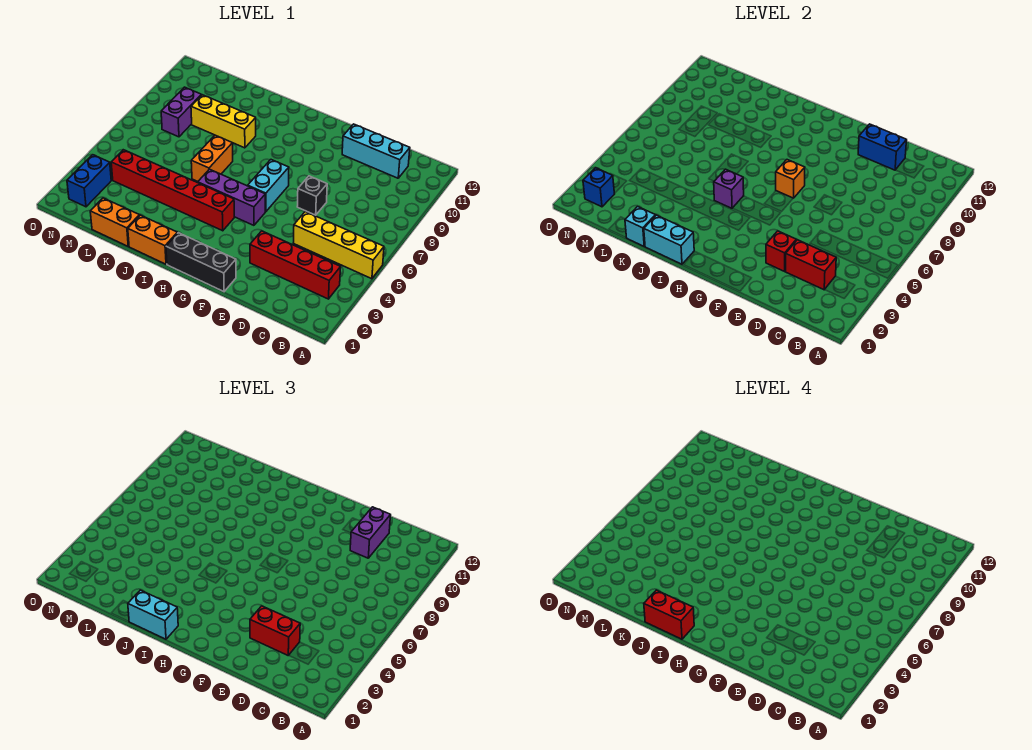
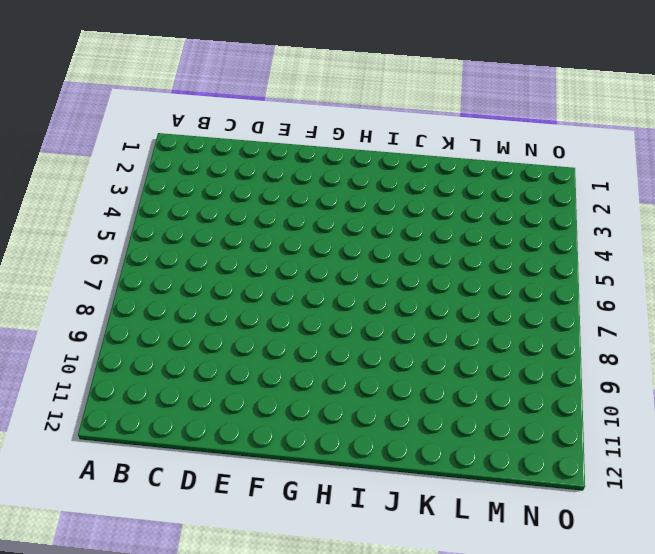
none -> yellow 1x4 brick [294,212,384,279]
none -> red 1x4 brick [250,231,341,299]
none -> cyan 1x3 brick [342,124,410,178]

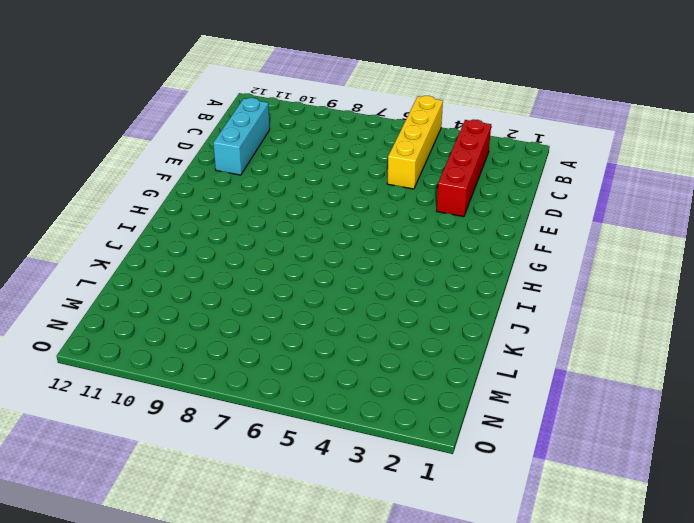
none -> black 1x1 brick [297,176,327,215]
none -> black 1x3 brick [166,233,236,292]
none -> purple 1x3 brick [198,169,265,225]

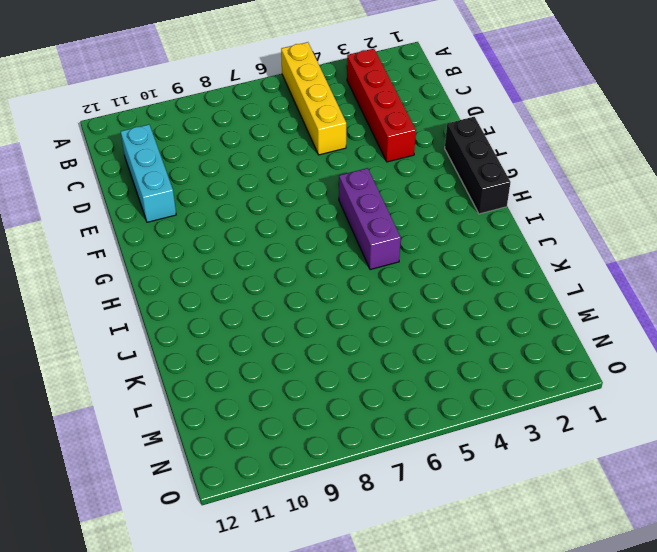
none -> black 1x1 brick [297,176,327,215]
none -> cyan 1x2 brick [248,160,289,212]
none -> red 1x6 brick [111,150,234,231]

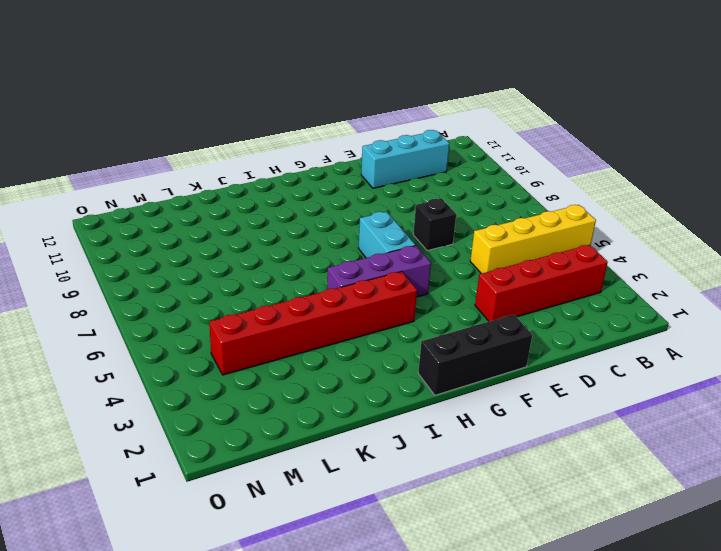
none -> orange 1x2 brick [128,215,177,264]
none -> orange 1x2 brick [191,135,233,181]
none -> yellow 1x3 brick [191,95,256,148]

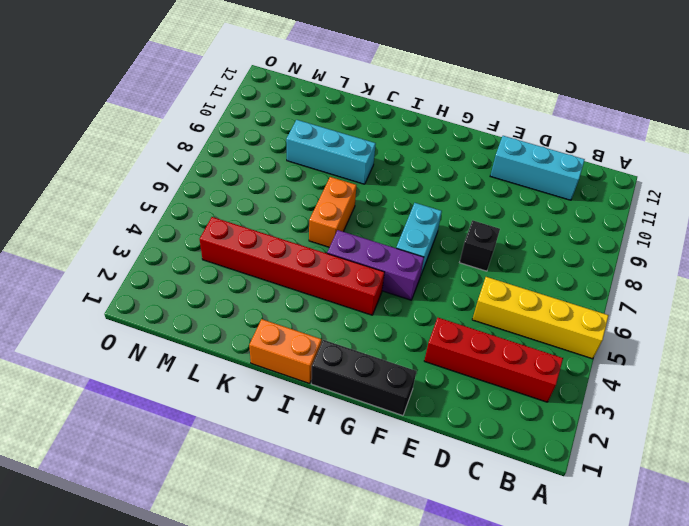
cyan 1x3 brick [286,120,376,184] -> yellow 1x3 brick [191,95,256,148]
none -> orange 1x2 brick [90,198,139,246]
none -> purple 1x2 brick [161,87,201,137]
none -> blue 1x2 brick [67,155,111,207]

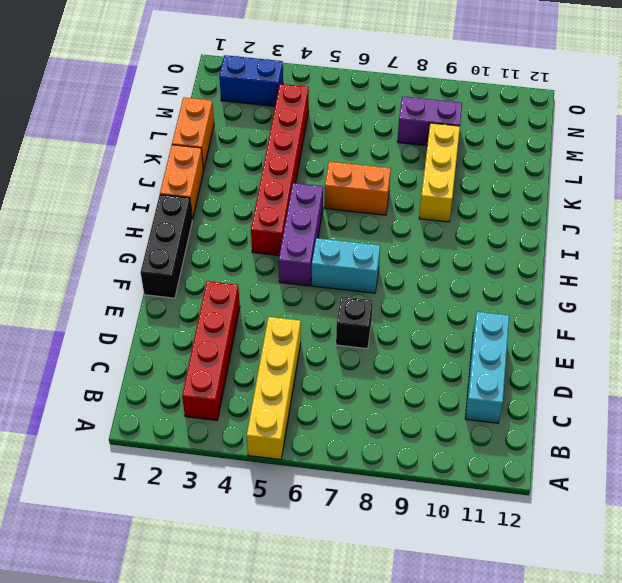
none -> red 1x2 brick [786,240,836,290]
none -> blue 1x2 brick [858,124,907,170]
none -> red 1x1 brick [766,231,796,271]

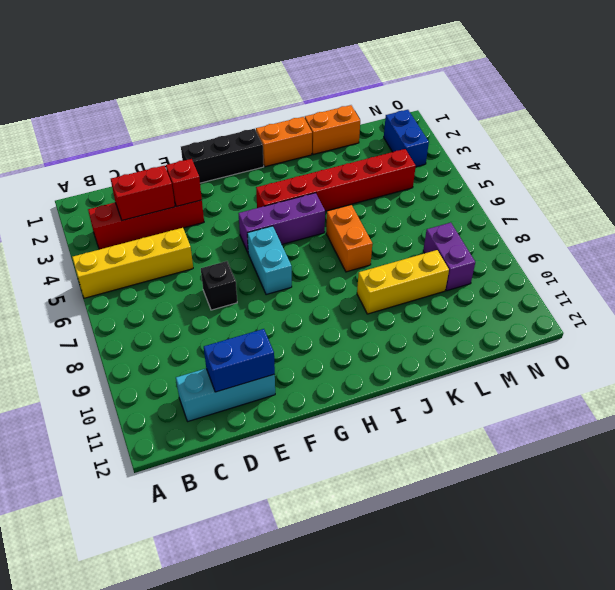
none -> orange 1x1 brick [776,160,805,198]
none -> cyan 1x2 brick [644,215,694,264]
none -> purple 1x1 brick [714,169,744,208]

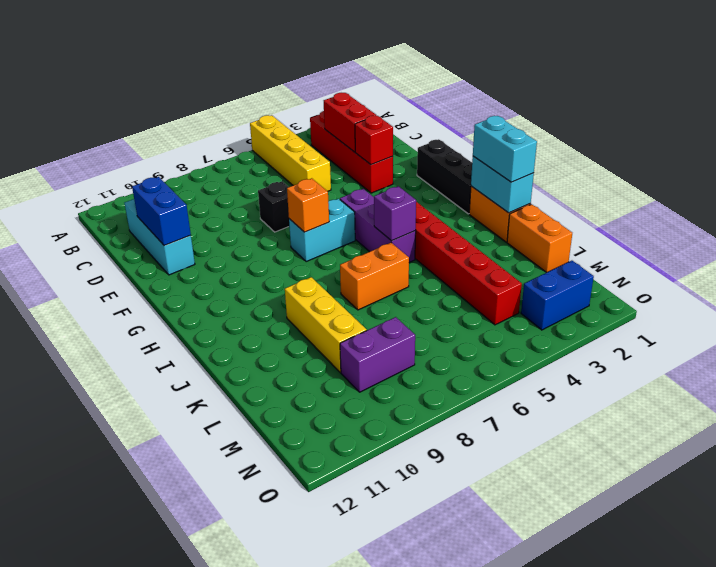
none -> cyan 1x1 brick [625,207,655,246]
none -> blue 1x1 brick [583,168,614,207]
none -> red 1x2 brick [250,606,300,655]

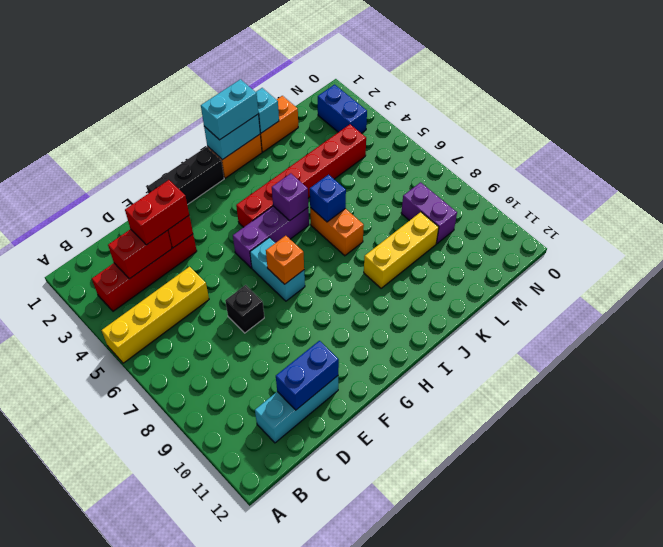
blue 1x1 brick [310,175,346,222] -> blue 1x1 brick moved to [583,168,614,207]
none -> purple 1x2 brick [350,507,391,558]
none -> red 1x2 brick [644,590,694,639]

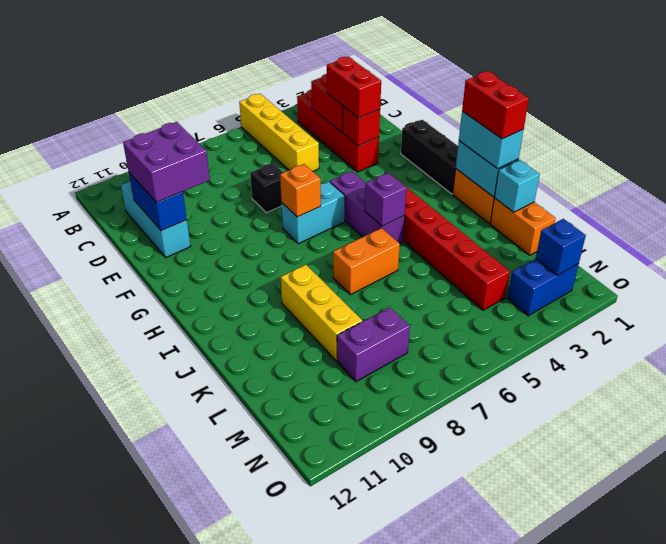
purple 2x2 brick [123,122,210,202] -> purple 1x2 brick [350,507,391,558]

